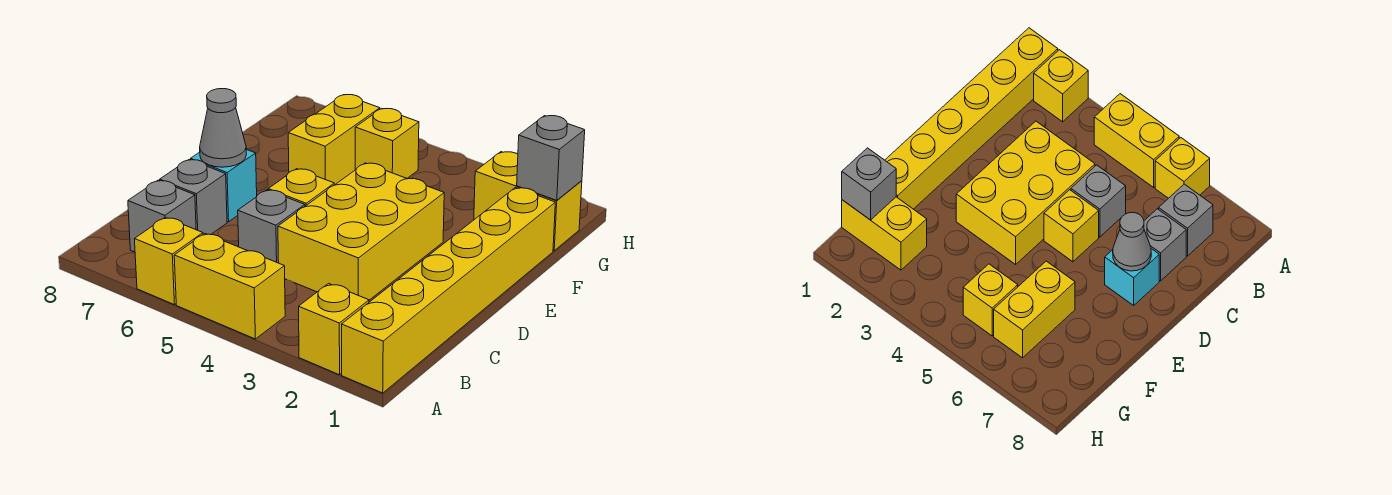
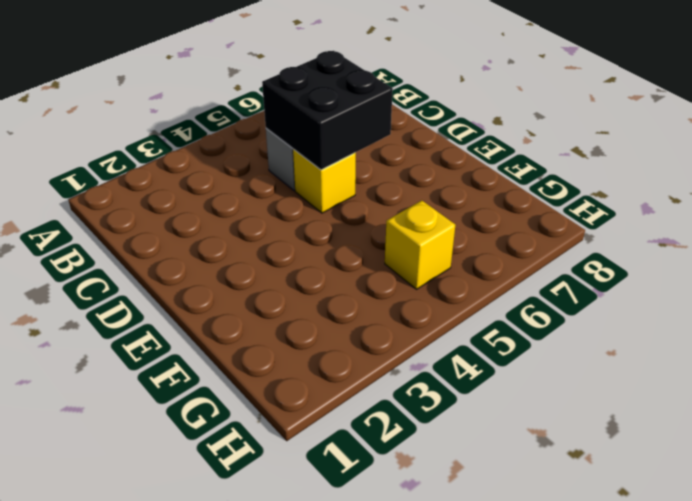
black 2x2 brick [262,51,393,170] -> none
none -> yellow 1x6 brick [342,188,555,393]
none -> yellow 1x1 brick [299,284,369,375]
none -> yellow 1x2 brick [174,234,285,339]

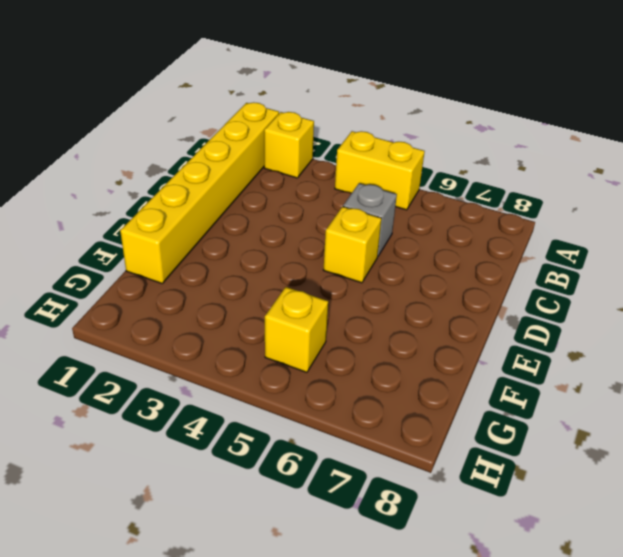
none -> yellow 1x1 brick [135,217,203,305]
none -> grey 1x1 brick [128,180,196,252]
none -> yellow 2x3 brick [278,163,444,300]

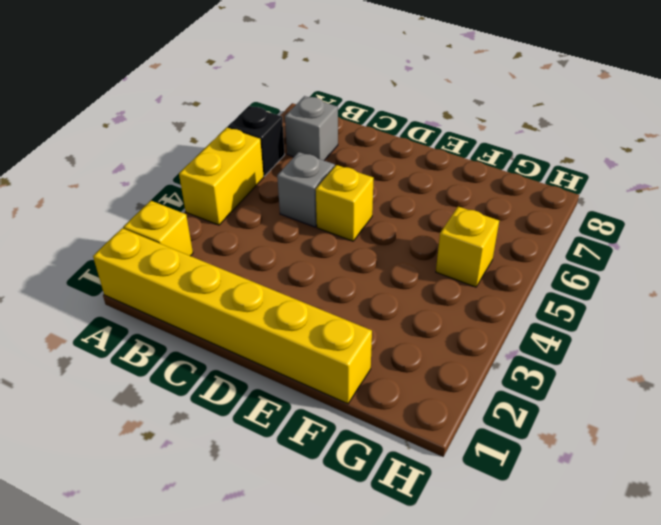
black 1x1 brick [228,106,285,176] -> yellow 1x1 brick [135,217,203,305]
none -> yellow 2x3 brick [278,163,444,300]
none -> grey 1x1 brick [160,160,227,235]
none -> cyan 1x1 brick [191,149,257,222]

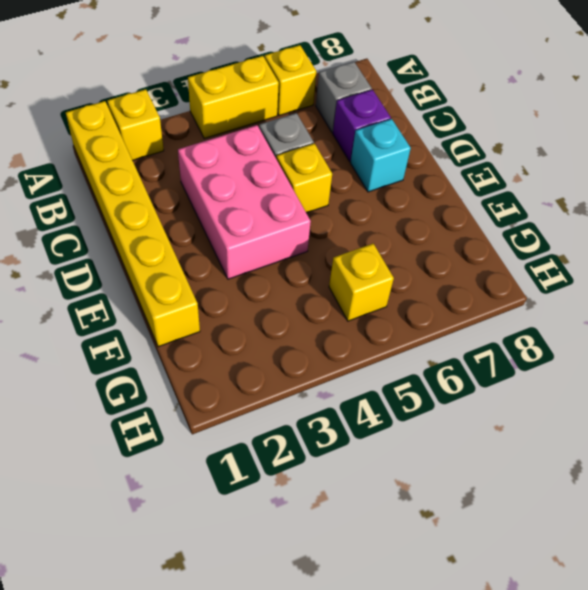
pink 2x3 brick [178,125,311,279] -> yellow 2x3 brick [278,163,444,300]
purple 1x1 brick [333,90,391,161] -> grey 1x1 brick [160,160,227,235]
none -> yellow 1x2 brick [288,95,380,185]
none -> yellow 1x2 brick [474,152,582,251]
none -> grey 1x1 cone [200,89,246,167]

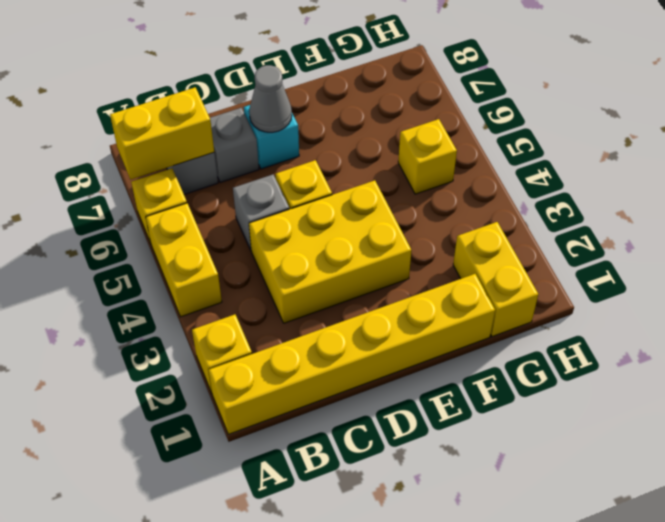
yellow 1x2 brick [110,87,214,179] -> yellow 1x2 brick moved to [288,95,380,185]
none -> grey 1x1 brick [517,116,585,200]

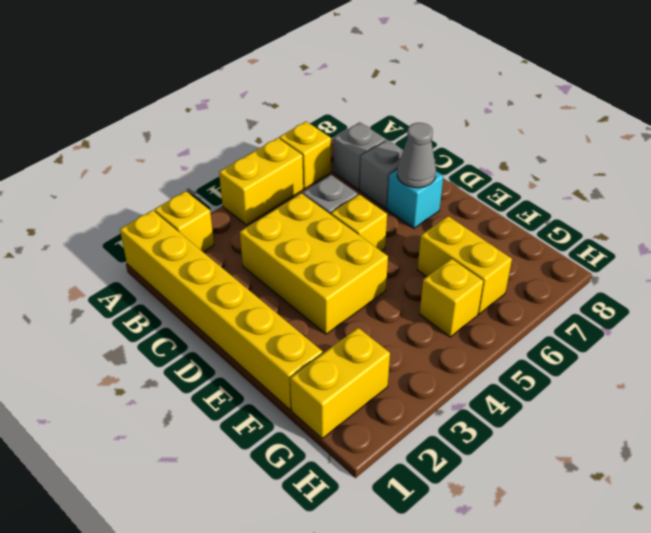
none -> grey 1x1 brick [517,116,585,200]

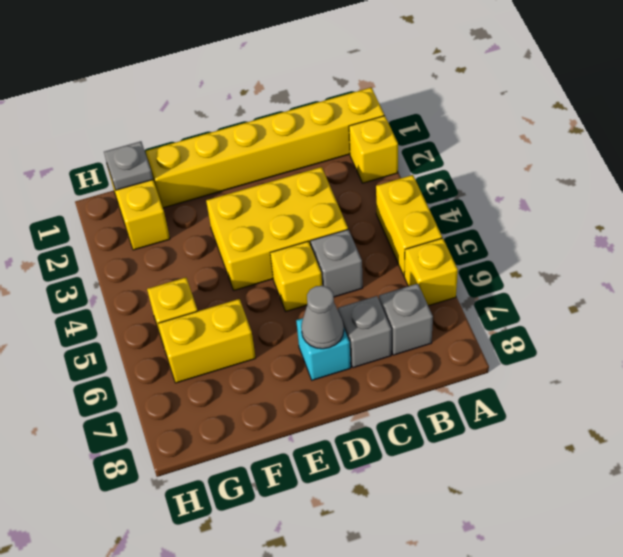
grey 1x1 plate [104,141,153,190] -> grey 1x1 brick [517,116,585,200]

